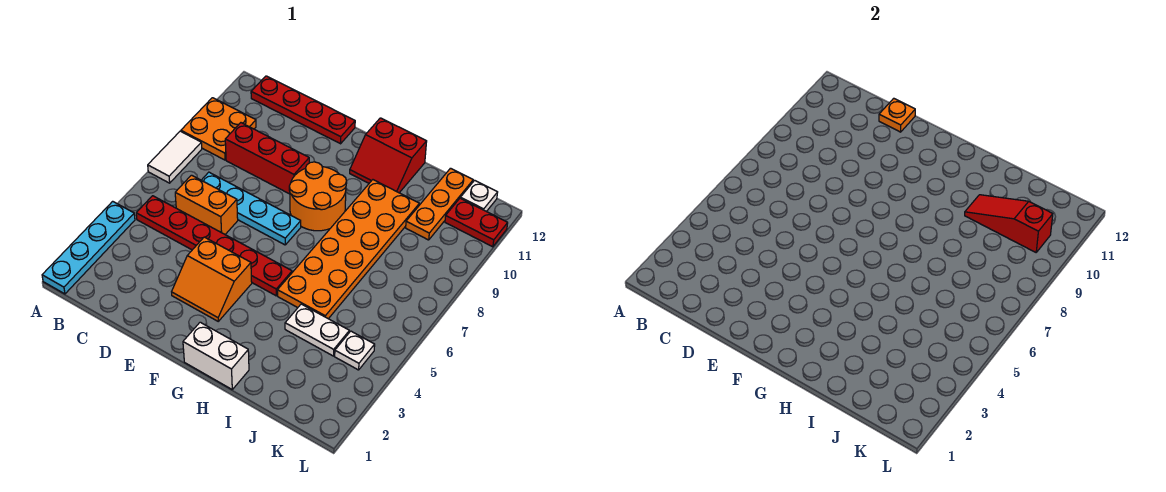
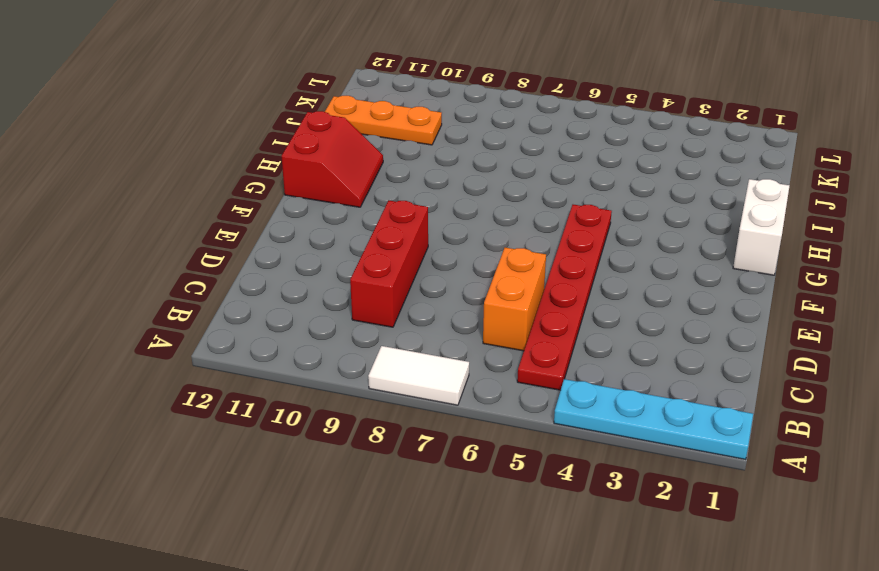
none -> orange 2x2 plate [181,98,256,160]
none -> red 1x4 plate [251,76,355,144]
none -> cyan 1x4 plate [202,172,301,245]

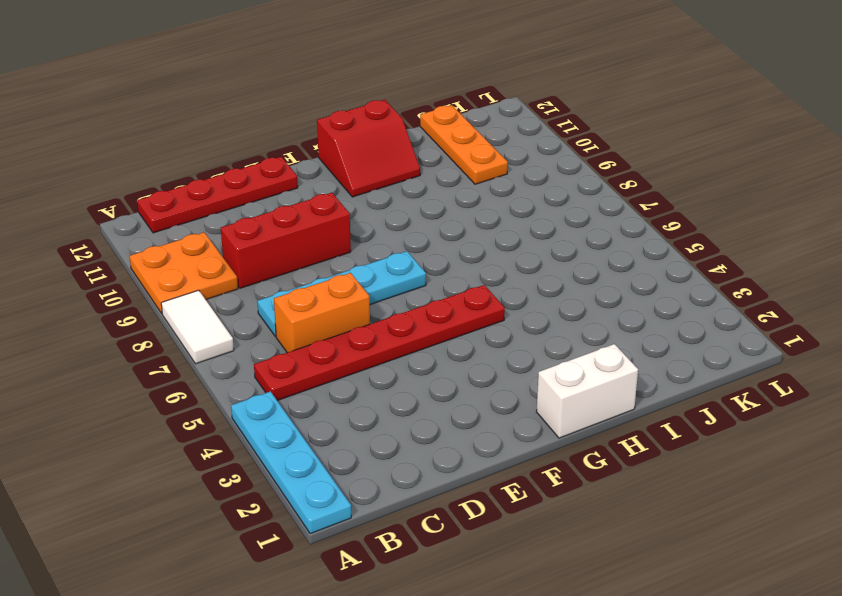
none -> orange 2x2 slope [172,237,252,321]
none -> orange 2x2 round brick [289,162,347,231]
none -> orange 2x6 plate [277,180,419,319]

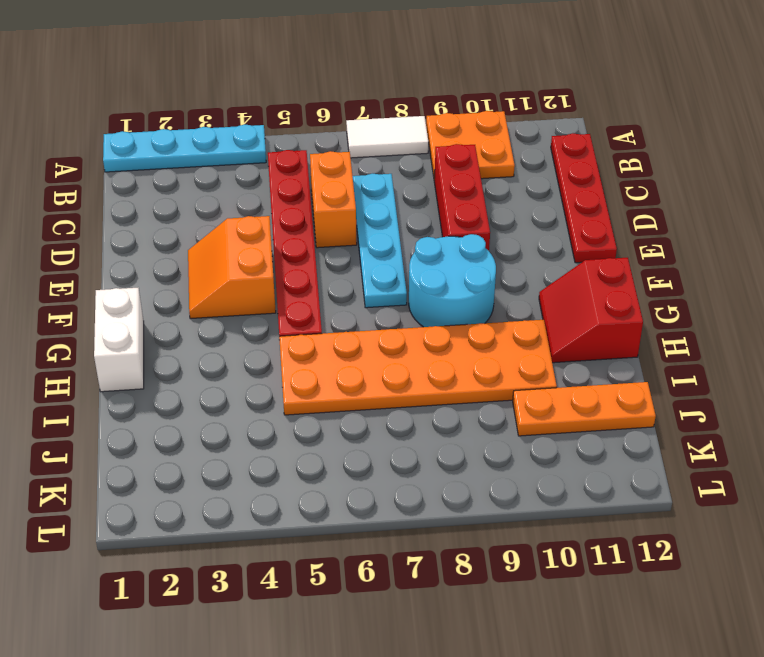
cyan 2x2 round brick [409,234,496,327] -> orange 2x2 round brick [289,162,347,231]
none -> white 1x2 plate [285,304,349,356]
none -> white 1x1 plate [335,331,375,370]
none -> red 1x2 plate [445,198,508,247]

